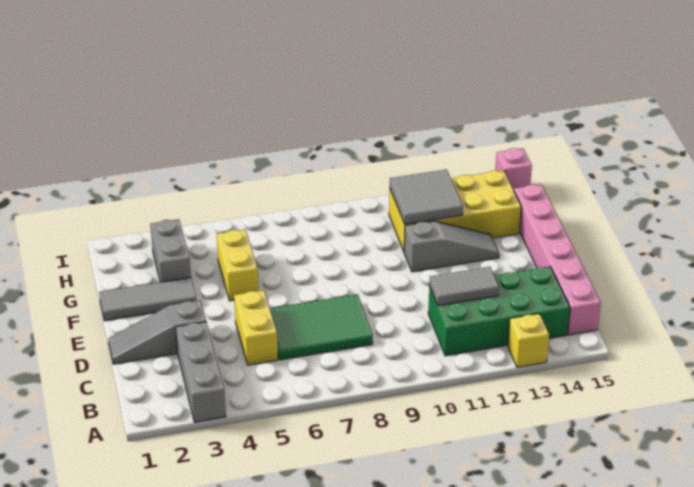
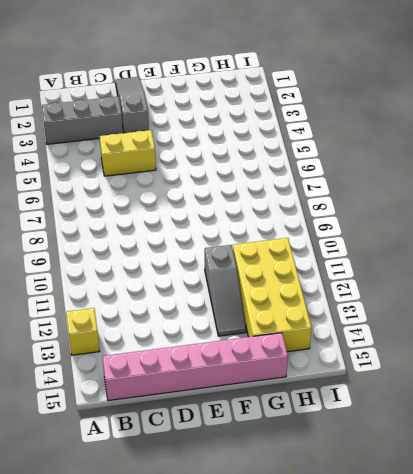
none -> green 2x4 brick [428,267,570,356]
none -> green 2x3 tile [270,294,373,360]
none -> grey 1x3 tile [99,278,196,321]

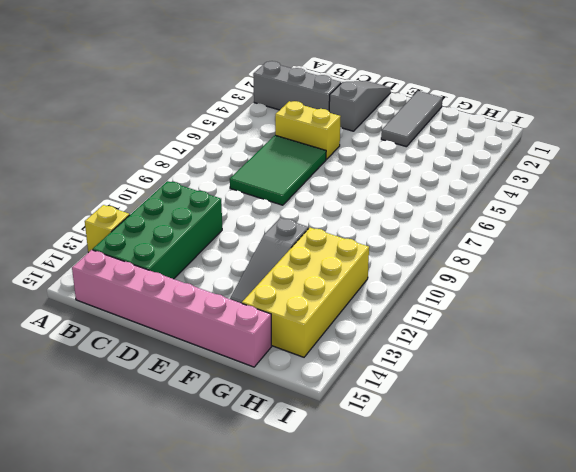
none -> yellow 1x2 brick [217,229,259,301]
none -> grey 1x2 brick [150,219,191,282]
none -> pink 1x1 brick [495,148,532,190]

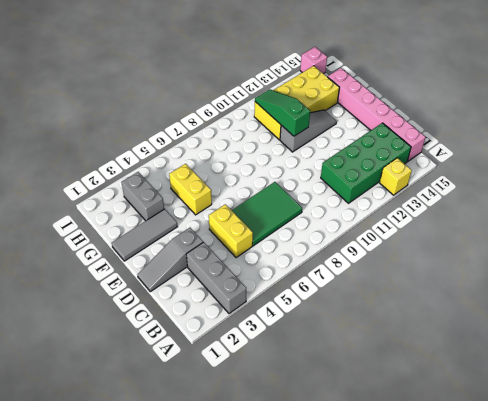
green 1x3 slope [255,89,310,136] -> grey 2x2 tile [390,170,463,224]
none -> grey 1x2 tile [429,267,499,306]

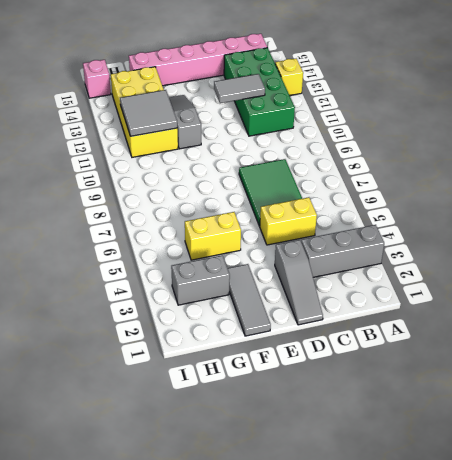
grey 1x2 tile [214,74,265,103] -> grey 1x2 tile turned to [429,267,499,306]

